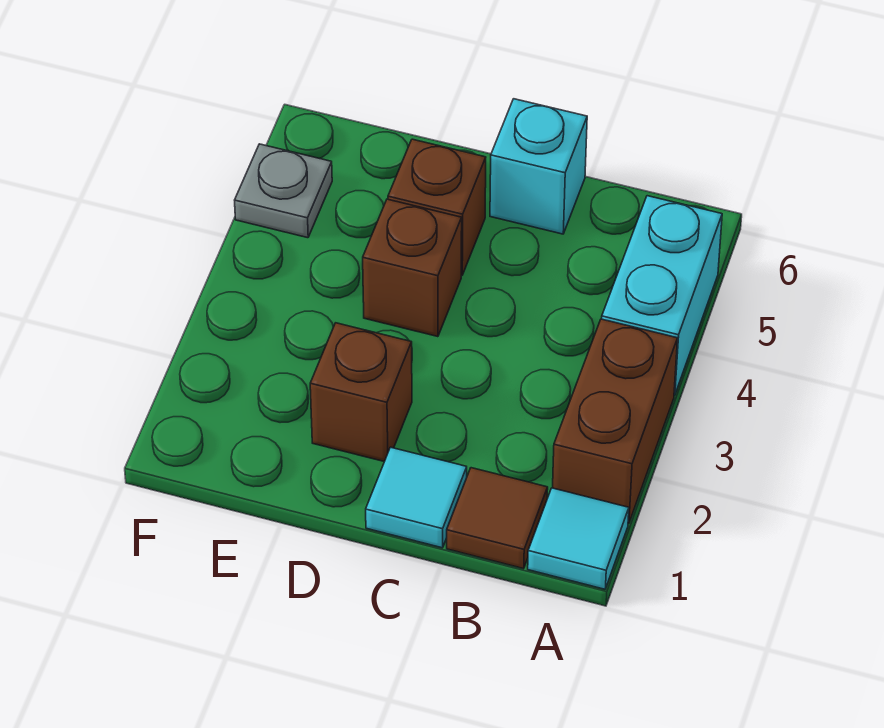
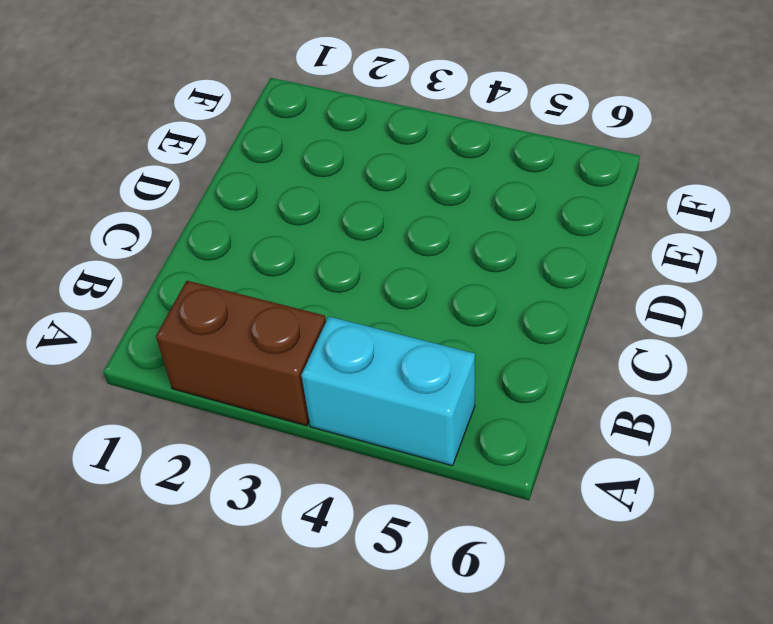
none -> cyan 1x1 tile [528,488,629,589]
none -> brown 1x1 tile [447,468,548,569]

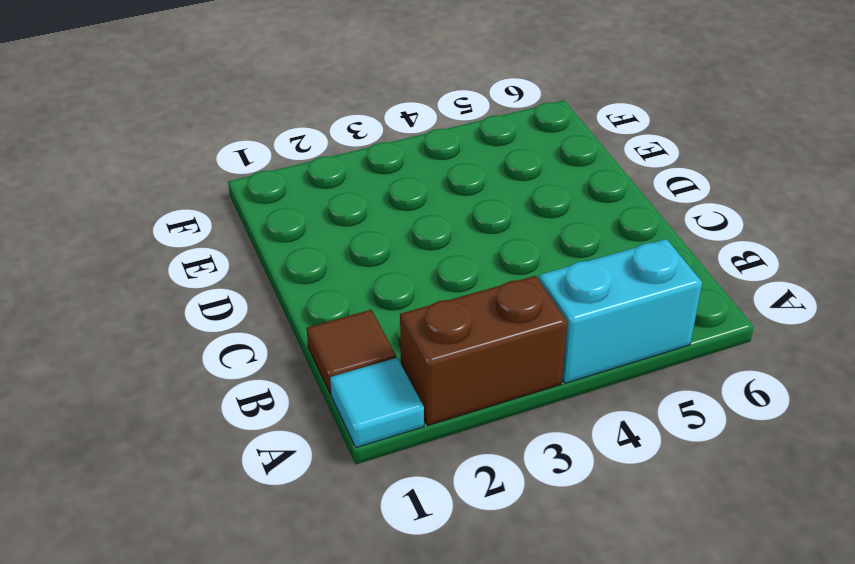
none -> cyan 1x1 tile [366,447,467,548]
none -> cyan 1x1 brick [490,99,587,234]

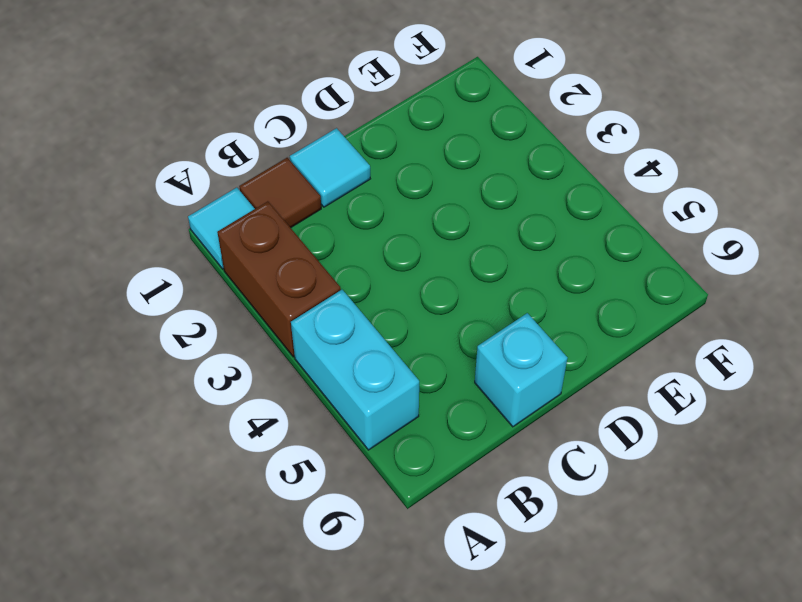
none -> brown 1x1 brick [310,323,412,462]
none -> brown 1x1 brick [363,199,462,337]

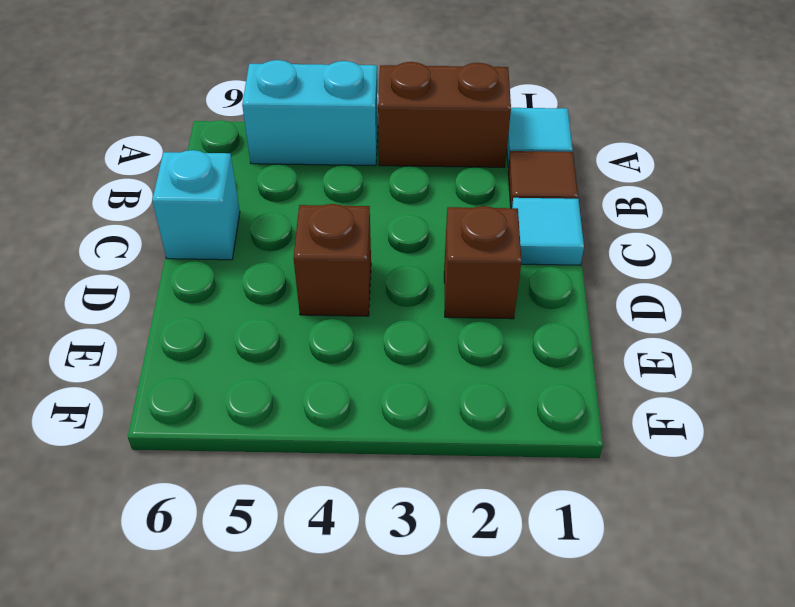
none -> brown 1x1 brick [388,139,486,275]
none -> grey 1x1 plate [235,144,332,238]

